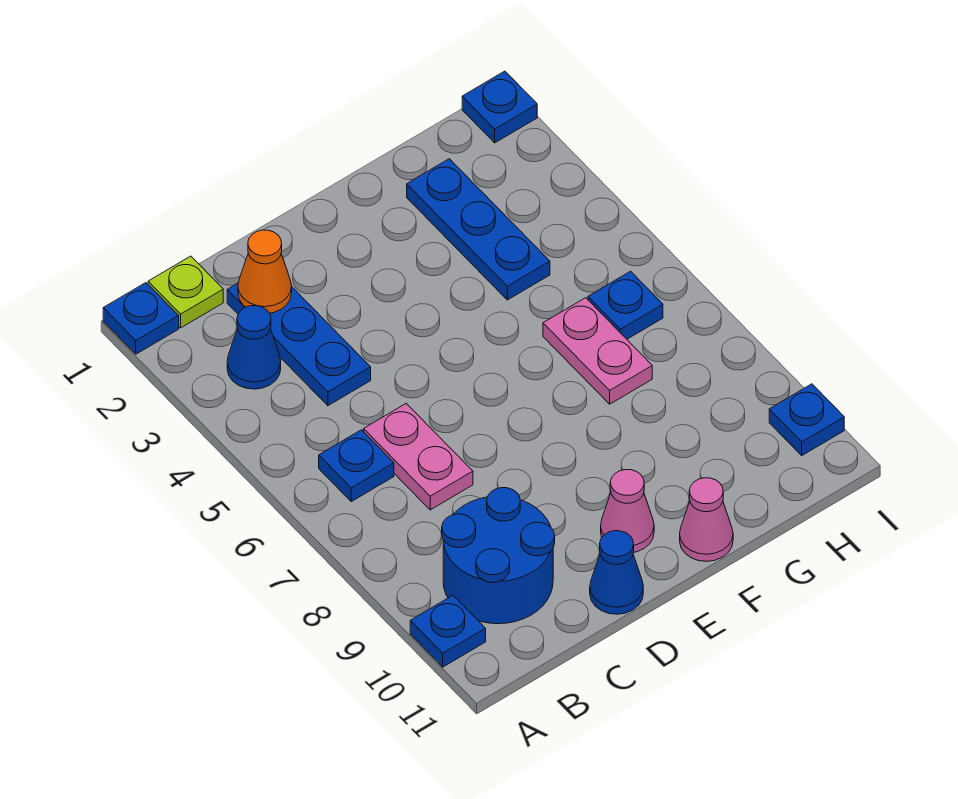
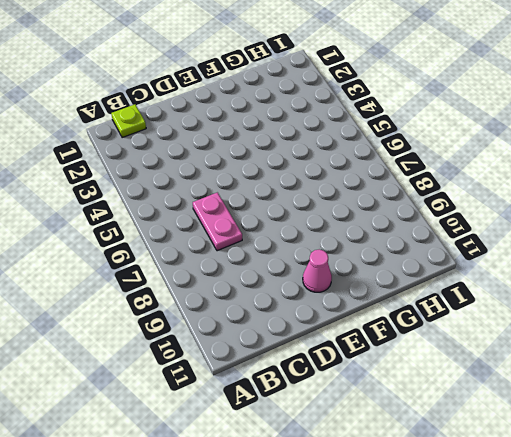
none -> blue 1x1 plate [103,283,179,354]
none -> blue 1x1 plate [410,595,486,667]
none -> blue 1x1 cone [227,306,281,389]

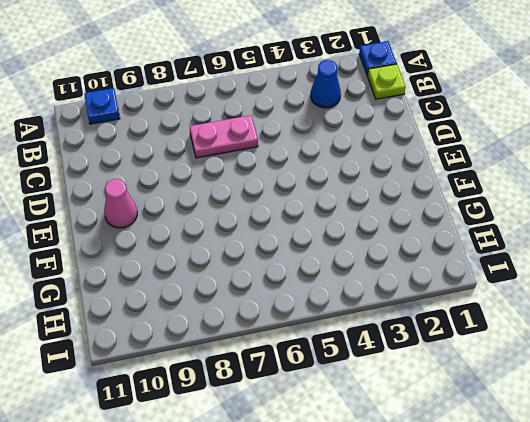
none -> blue 1x1 plate [319,430,394,501]
none -> blue 2x2 round brick [442,488,555,624]
none -> blue 1x3 plate [227,283,371,406]

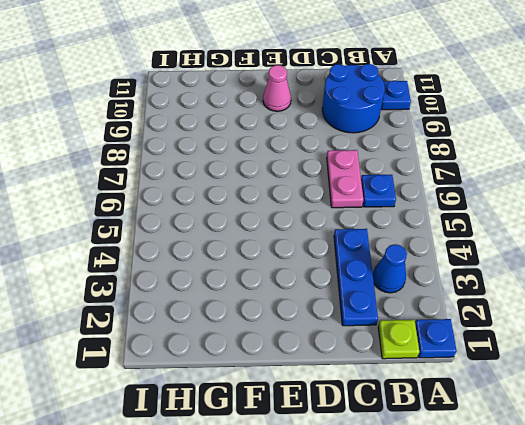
none -> blue 1x1 cone [590,531,643,614]
none -> pink 1x1 cone [680,478,733,561]
none -> blue 1x3 plate [407,159,550,300]

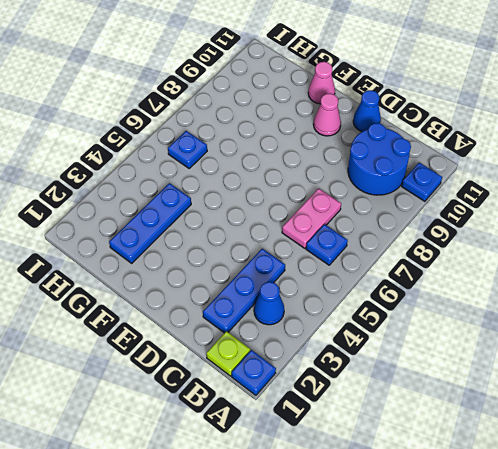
none -> pink 1x2 plate [543,298,652,404]
none -> blue 1x1 plate [462,71,537,143]
none -> blue 1x1 plate [769,384,844,455]

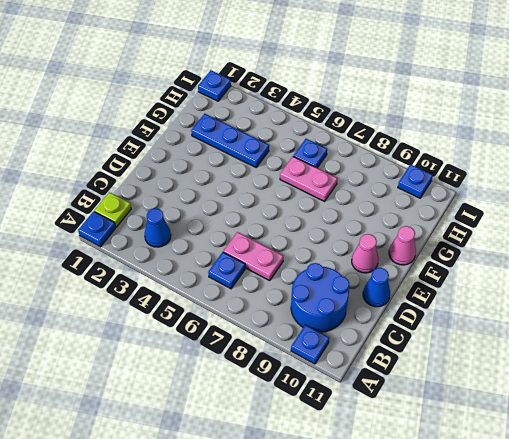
none -> blue 1x3 plate [227,283,371,406]
none -> orange 1x1 cone [238,230,292,313]

